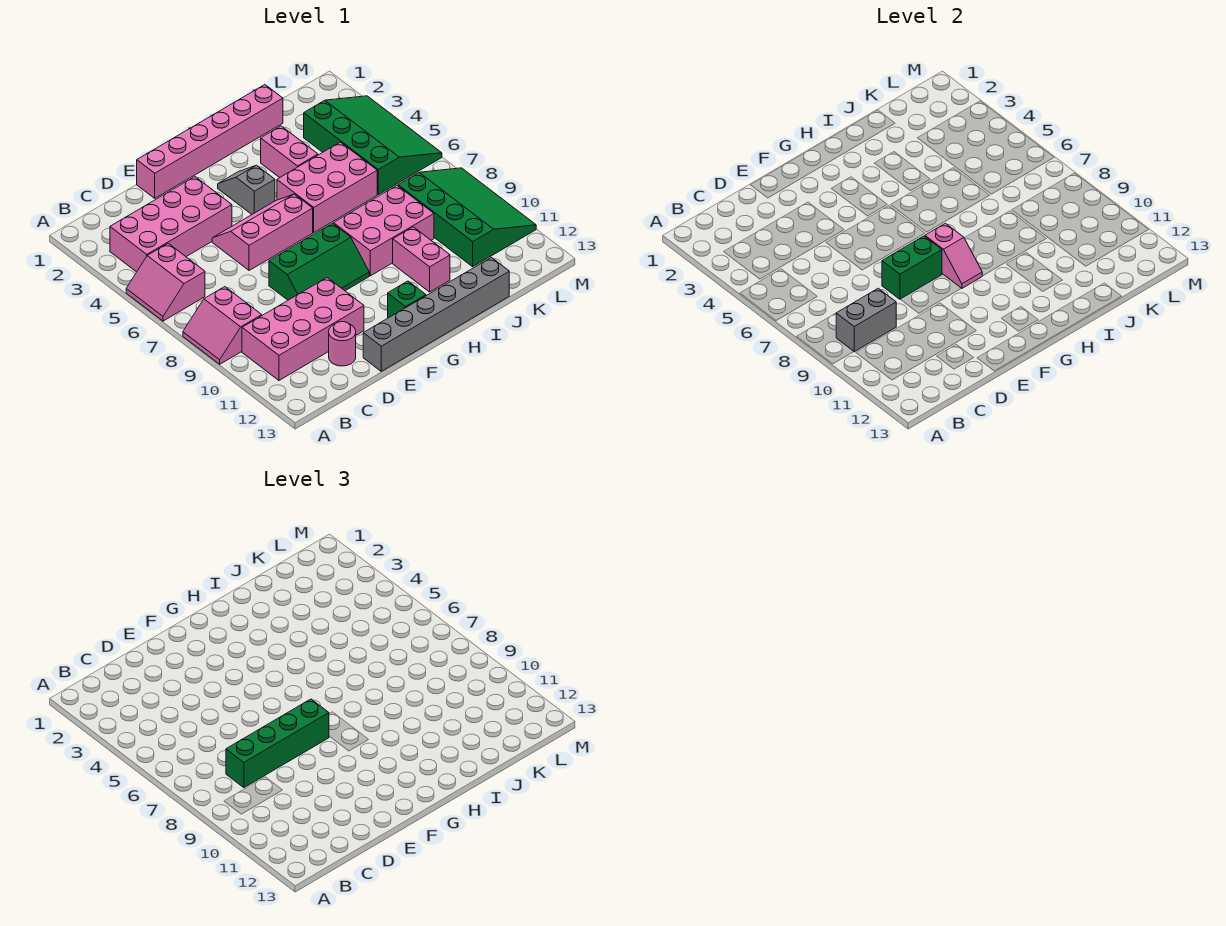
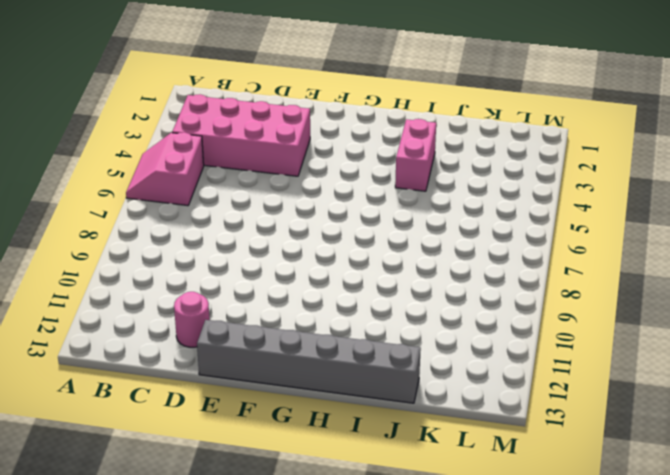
none -> pink 2x2 slope [183,287,262,364]
none -> pink 2x4 brick [242,278,364,380]
none -> pink 1x6 brick [137,85,283,198]

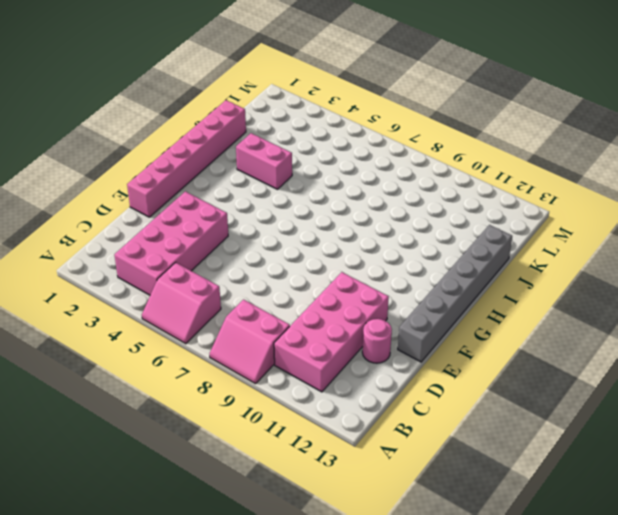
none -> pink 2x3 slope [212,194,313,271]
none -> green 2x3 slope [269,223,369,300]
none -> grey 1x2 slope [218,165,275,214]

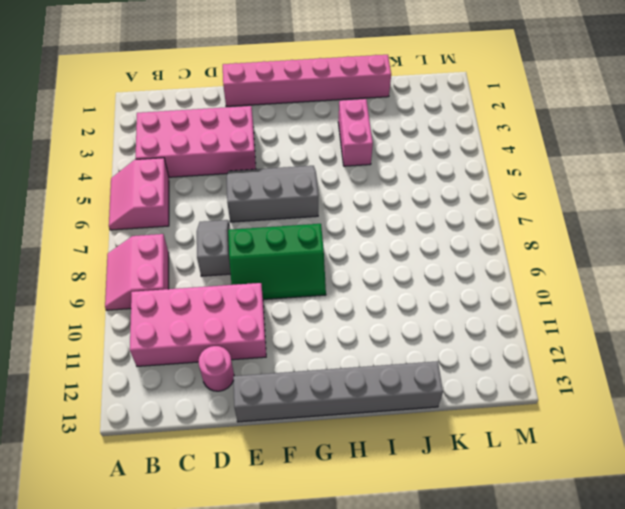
grey 1x2 slope [197,220,231,276] -> grey 1x2 slope moved to [218,165,275,214]
grey 2x3 slope [227,166,318,222] -> pink 2x3 slope [212,194,313,271]
none -> green 1x1 brick [388,281,426,318]
none -> pink 2x3 brick [277,142,377,232]
none -> pink 2x3 brick [334,186,434,276]

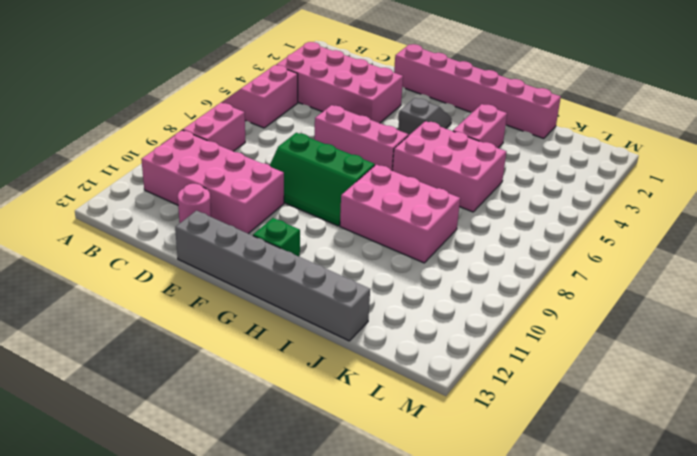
none -> pink 1x2 brick [393,227,450,292]
none -> green 3x4 slope [304,96,442,195]
none -> green 3x4 slope [398,168,536,267]

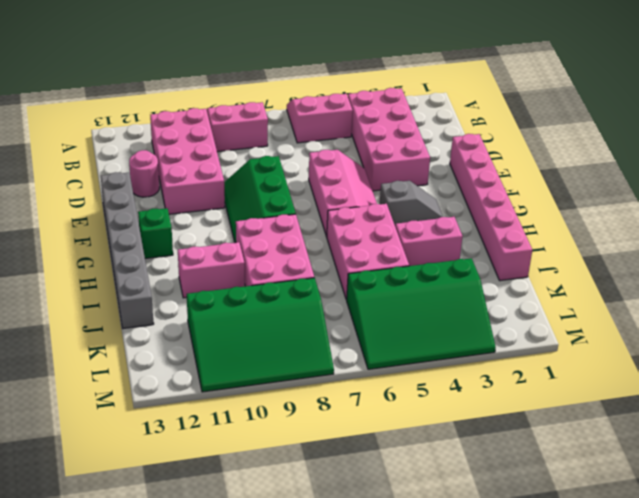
none -> grey 1x2 brick [836,288,896,352]
none -> green 1x2 brick [882,236,942,299]
none -> pink 1x2 slope [925,223,982,288]

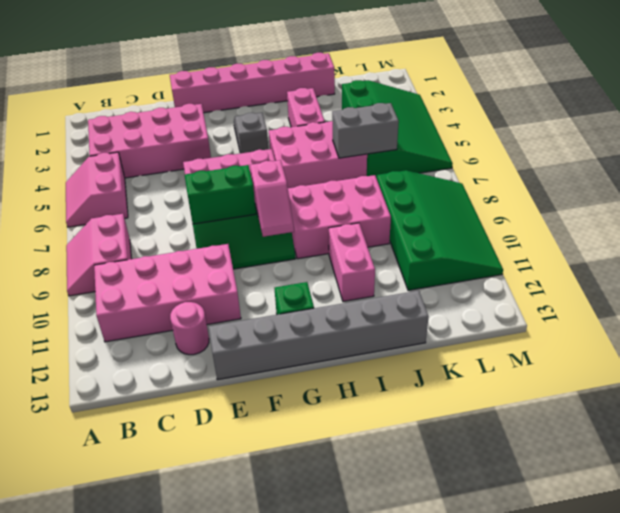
grey 1x2 brick [332,103,399,158] -> grey 1x2 brick moved to [836,288,896,352]
none -> green 1x4 brick [226,699,329,788]

